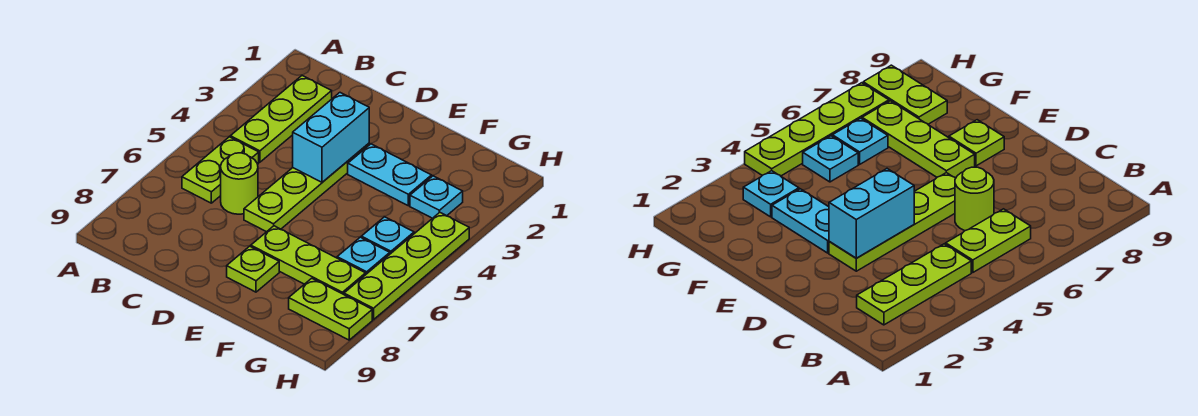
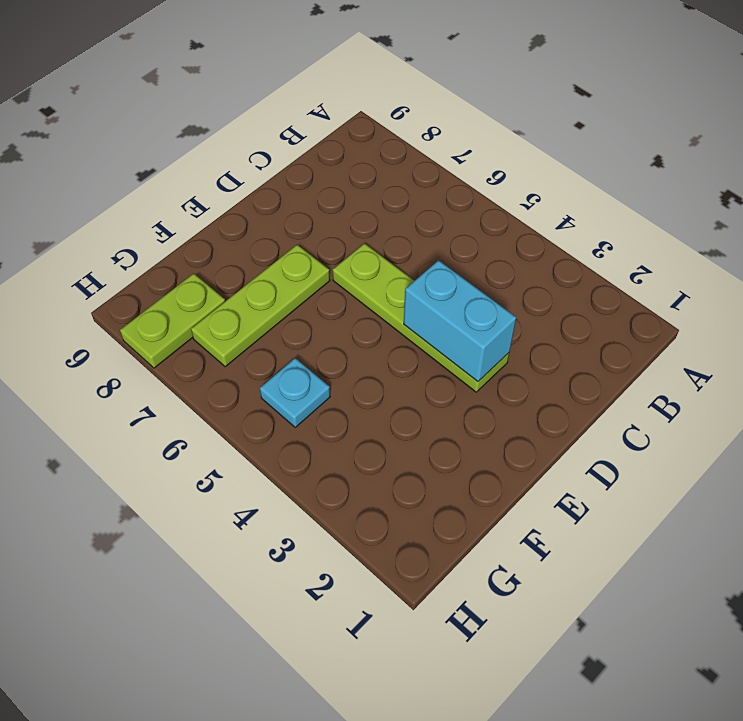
none -> lime 1x3 plate [230,76,332,162]
none -> lime 1x2 plate [182,137,259,203]
none -> lime 1x1 round brick [221,153,258,214]

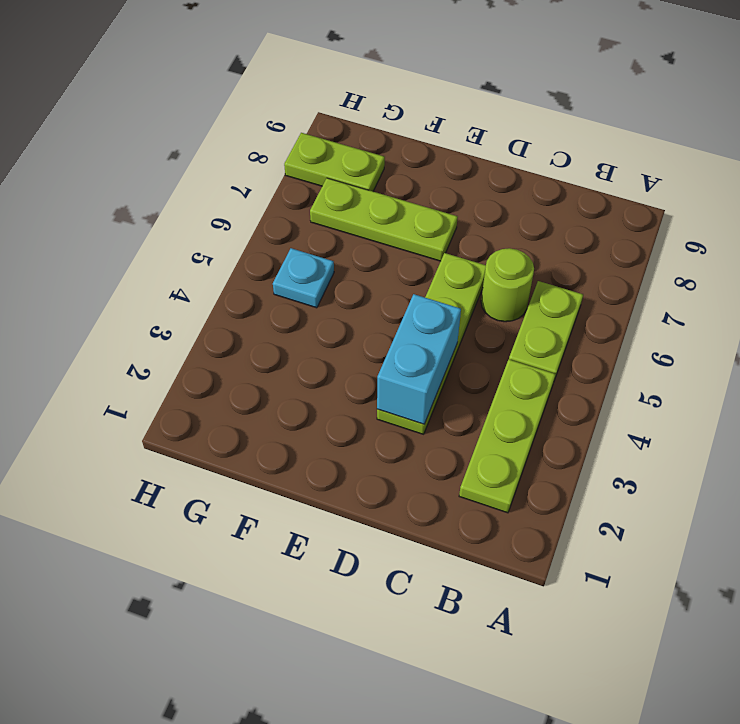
none -> cyan 1x2 plate [348,144,432,206]
none -> lime 1x1 plate [227,246,279,292]
none -> cyan 1x1 plate [410,176,463,218]

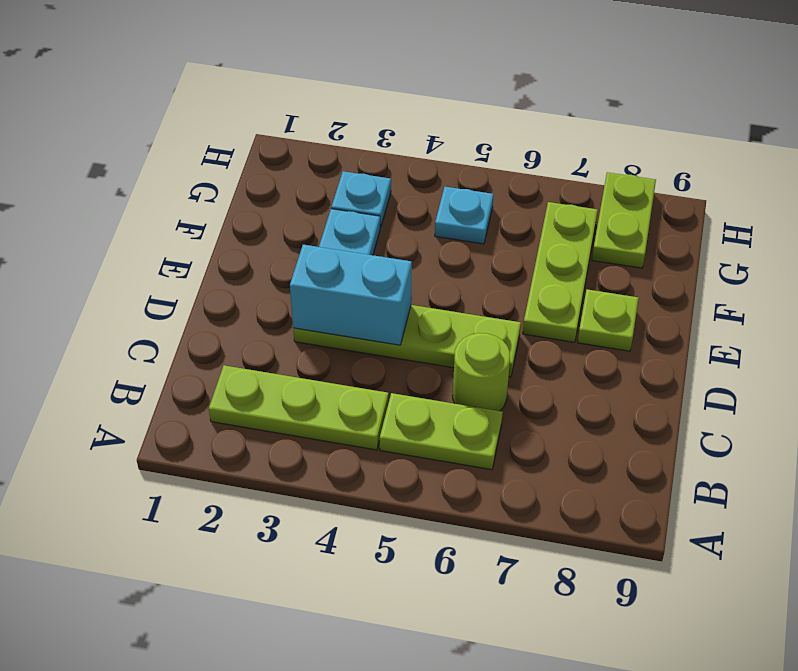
none -> cyan 1x1 plate [337,237,390,274]
none -> lime 1x4 plate [344,212,469,320]

